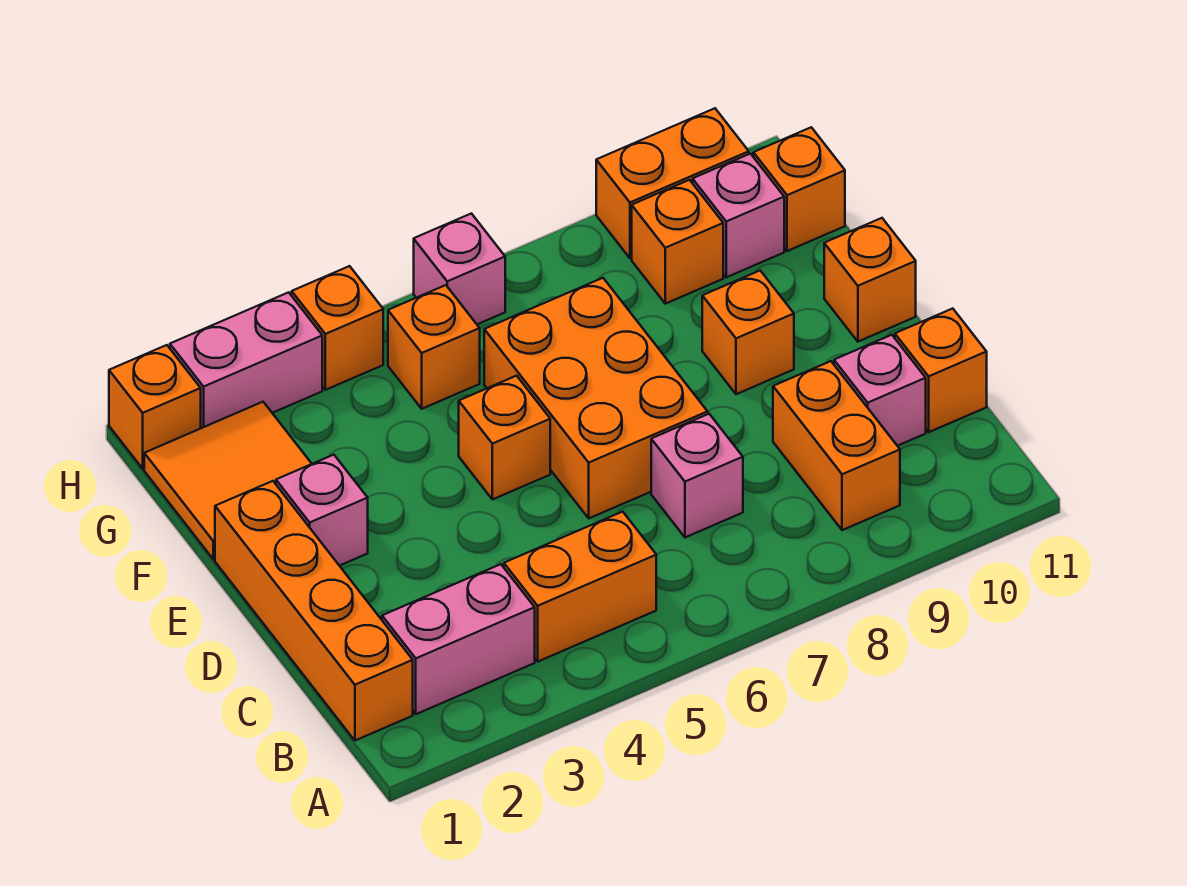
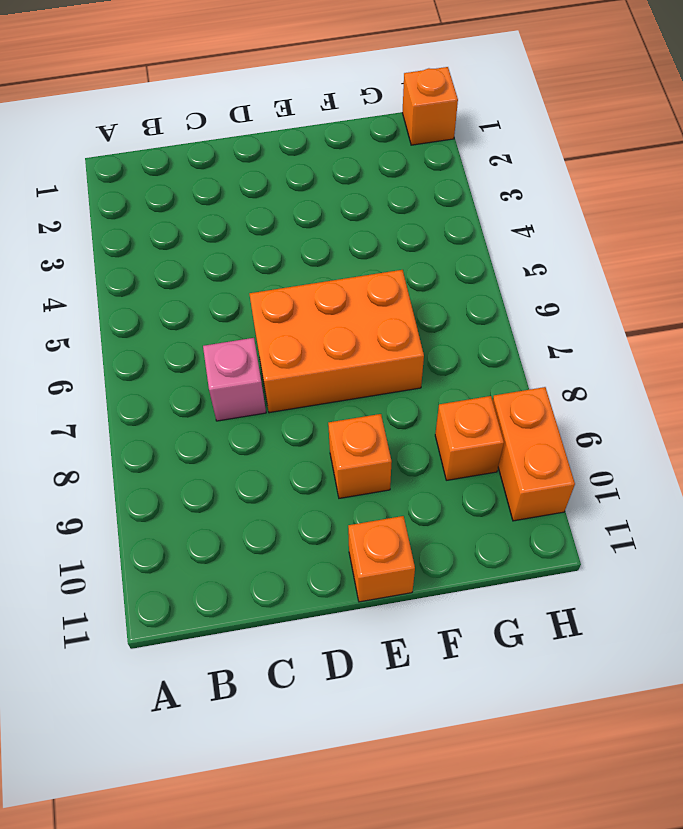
none -> orange 1x4 brick [215,481,413,740]
none -> pink 1x2 brick [382,564,535,714]
none -> orange 1x2 brick [504,512,656,661]

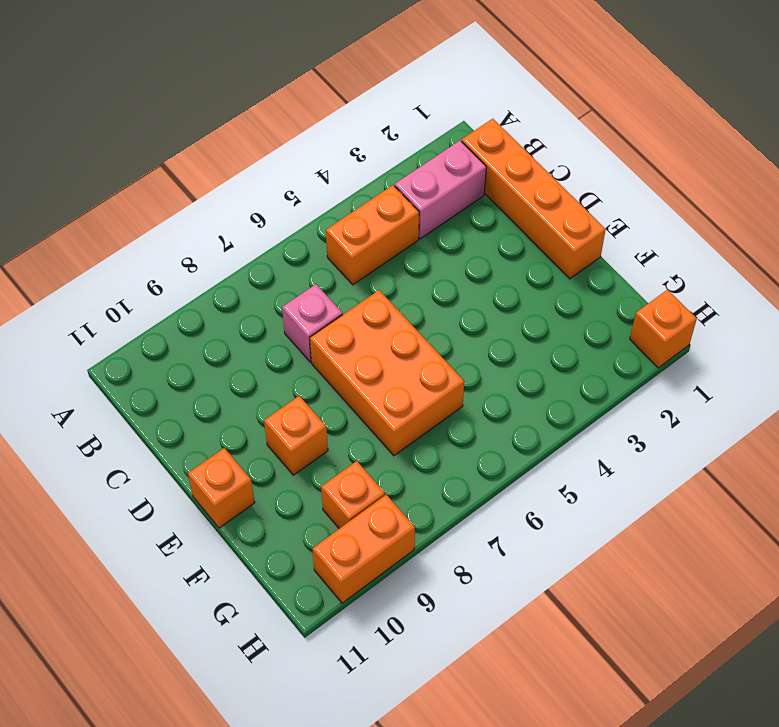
none -> orange 1x2 brick [773,361,900,530]
none -> pink 1x1 brick [834,335,926,446]
none -> orange 1x1 brick [895,309,987,432]

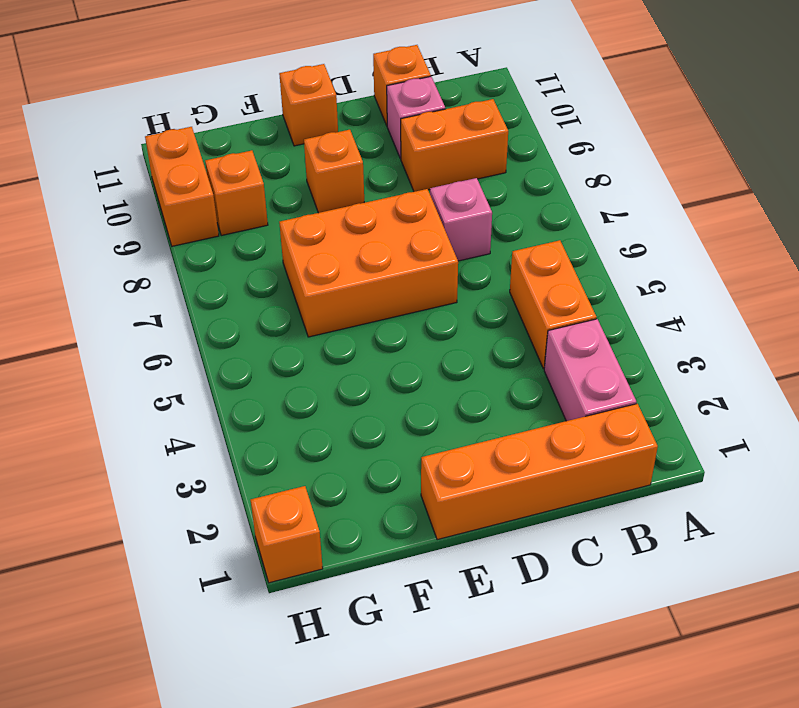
none -> pink 1x1 brick [276,455,368,566]
none -> orange 1x1 brick [459,376,550,499]
none -> orange 2x2 tile [144,402,312,559]

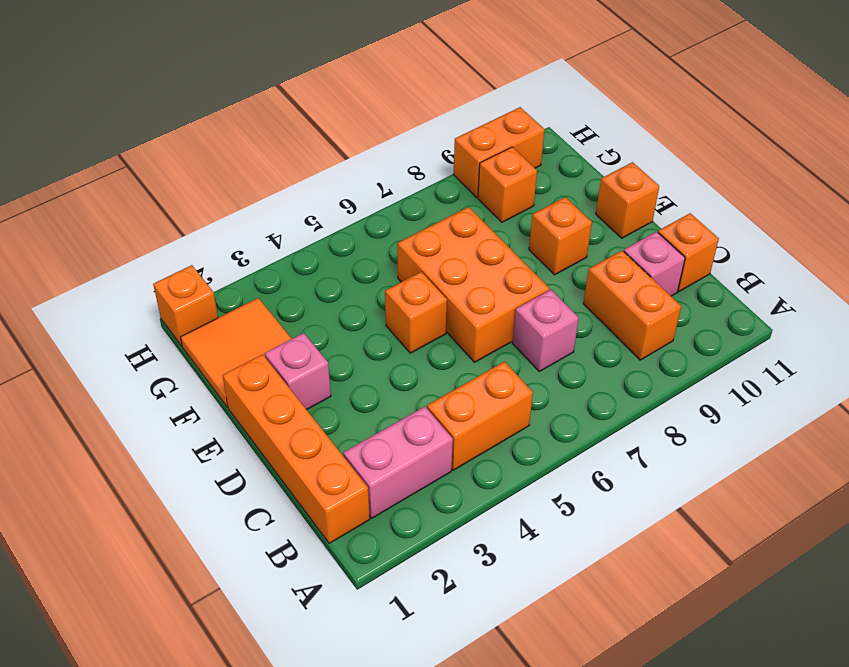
none -> orange 1x1 brick [388,285,480,409]
none -> pink 1x1 brick [693,154,784,277]
none -> orange 1x1 brick [753,127,845,251]

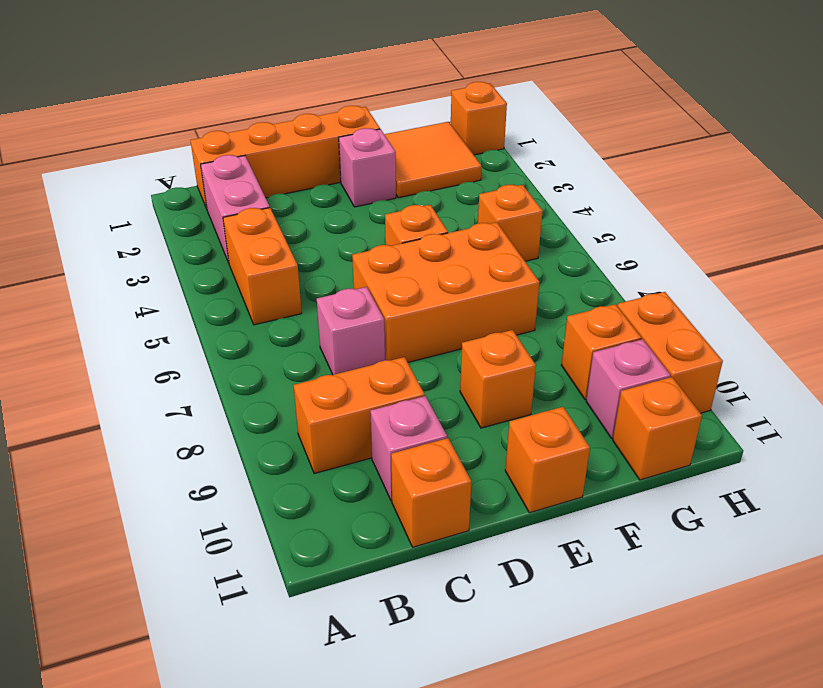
none -> pink 1x2 brick [170,292,322,428]
none -> orange 1x1 brick [292,266,383,390]
none -> pink 1x1 brick [414,214,505,324]

